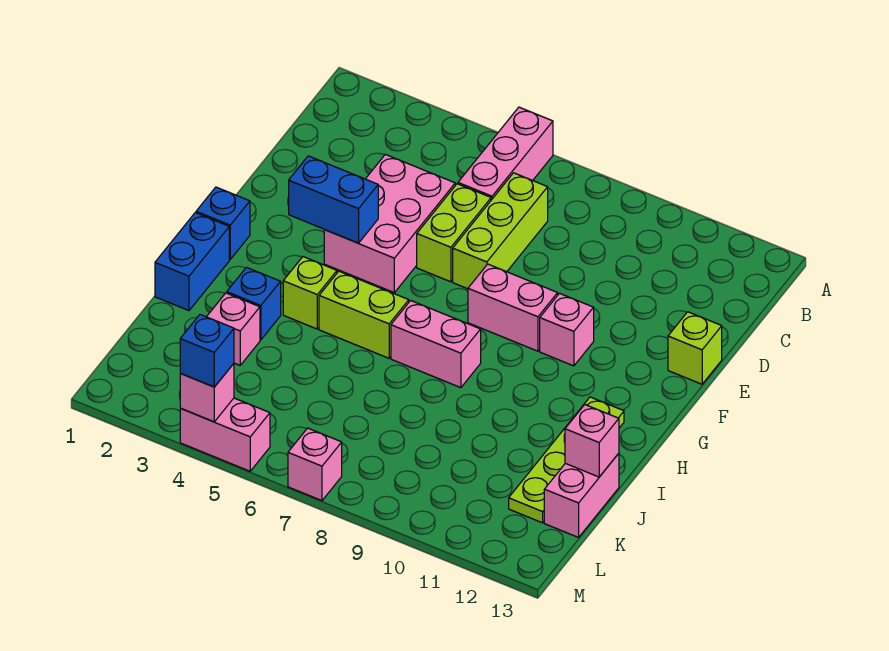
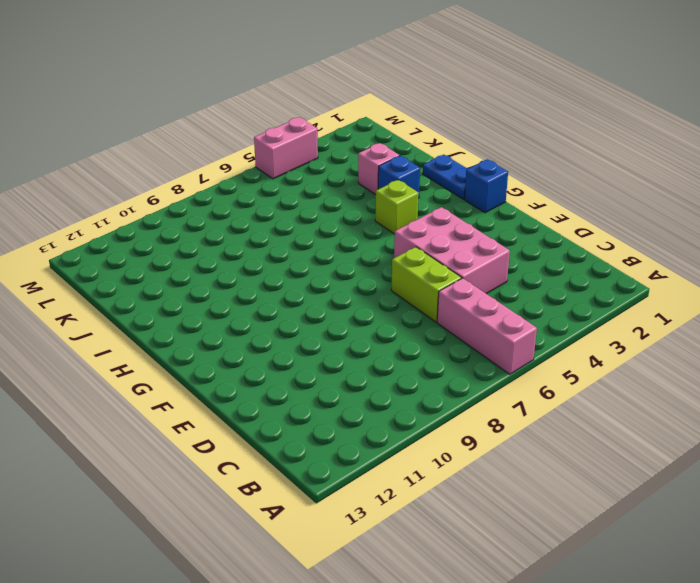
blue 1x2 plate [423,155,468,199] -> blue 1x2 brick [155,213,229,311]
none -> lime 1x3 brick [453,173,548,289]
none -> lime 1x1 brick [668,312,722,384]
none -> pink 1x2 brick [468,264,558,351]

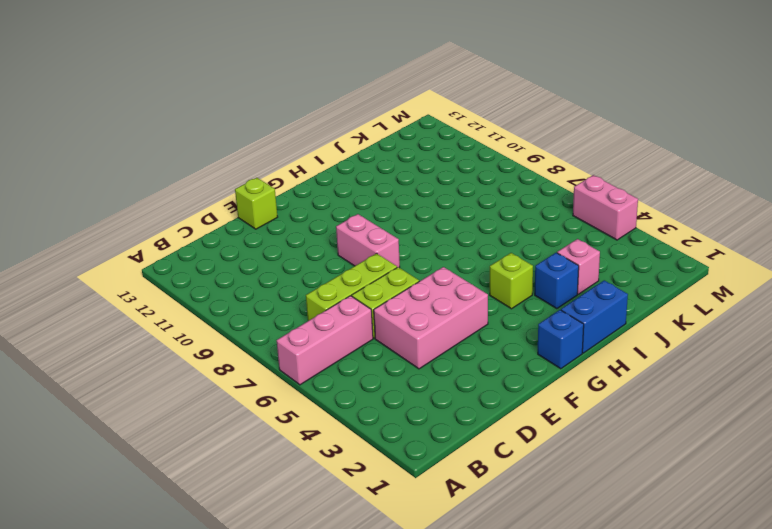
none -> pink 1x1 brick [540,293,594,366]
none -> lime 1x2 brick [319,271,409,358]
none -> pink 1x2 brick [391,301,481,388]

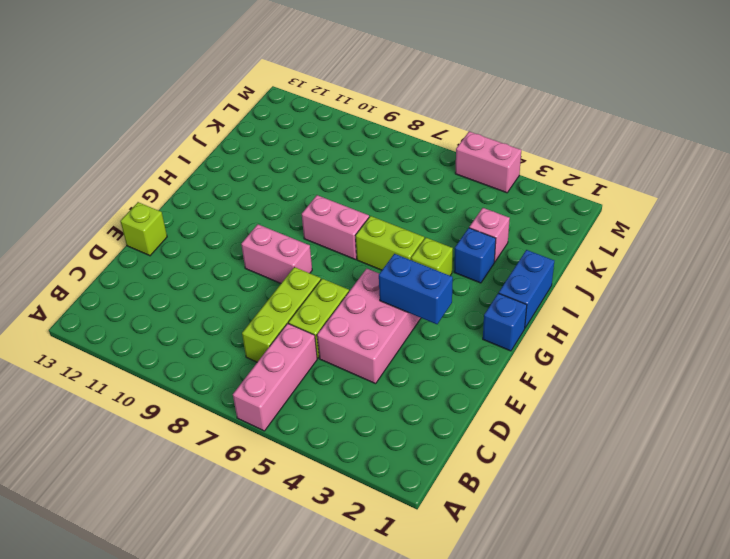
none -> pink 1x1 brick [540,293,594,366]
none -> lime 1x4 plate [509,397,624,523]
none -> pink 1x2 brick [544,453,619,537]

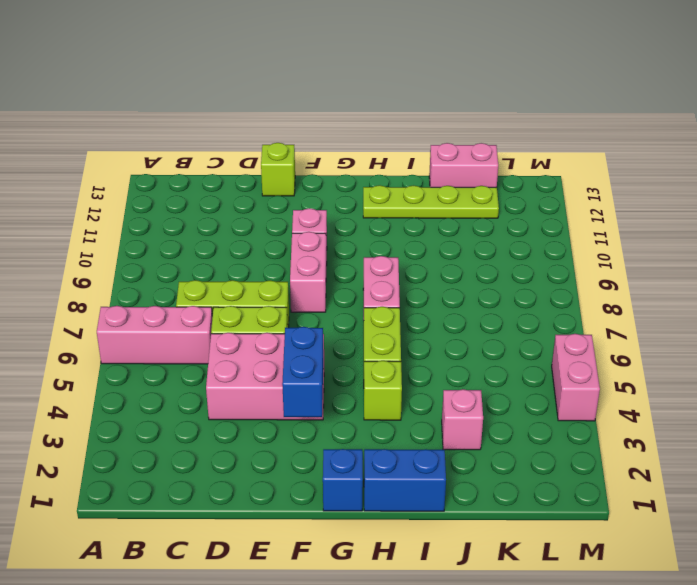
none -> blue 1x1 brick [227,268,281,340]
none -> pink 1x1 brick [288,428,342,501]
none -> pink 1x1 brick [565,405,619,477]

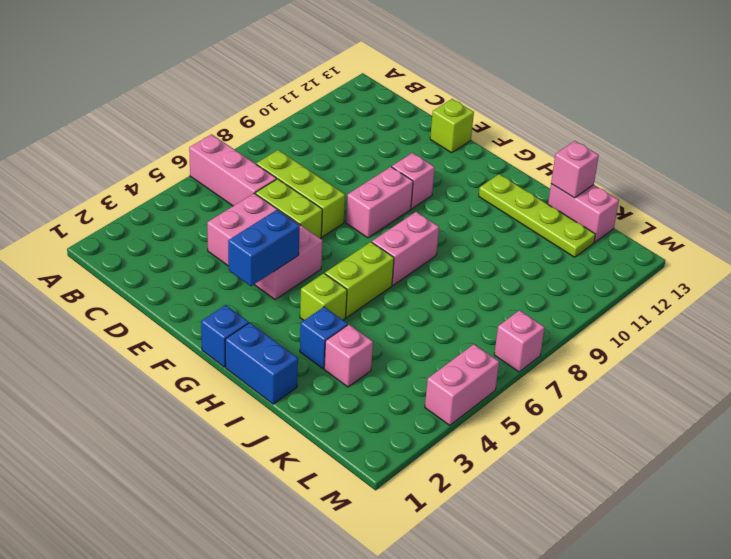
none -> pink 1x1 brick [180,364,234,422]
none -> blue 1x1 brick [180,315,234,387]

